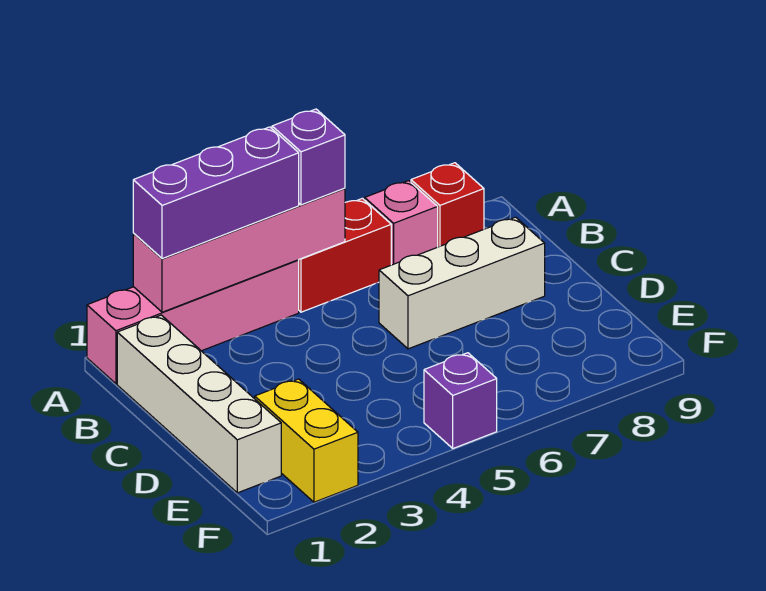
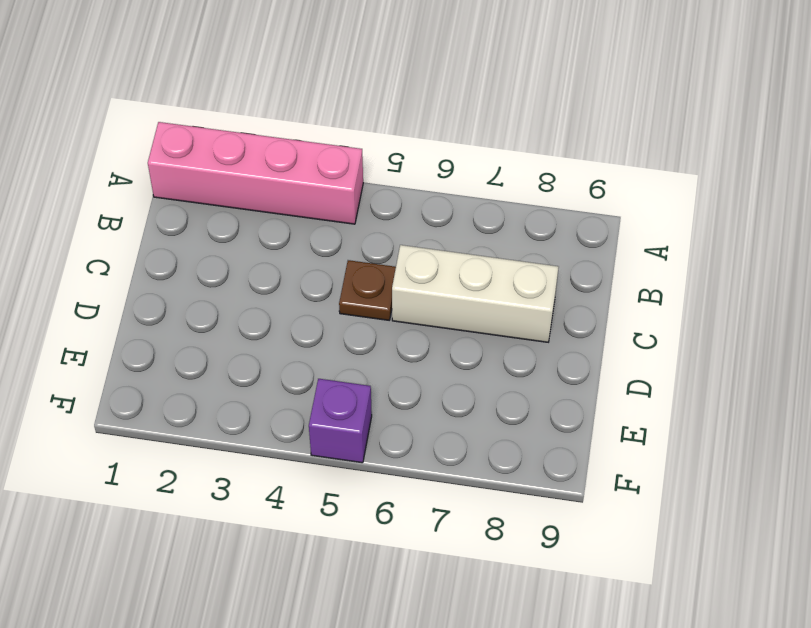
brown 1x1 plate [339,260,396,320] -> none
none -> red 1x2 brick [299,198,391,312]
none -> pink 1x1 brick [365,181,438,265]

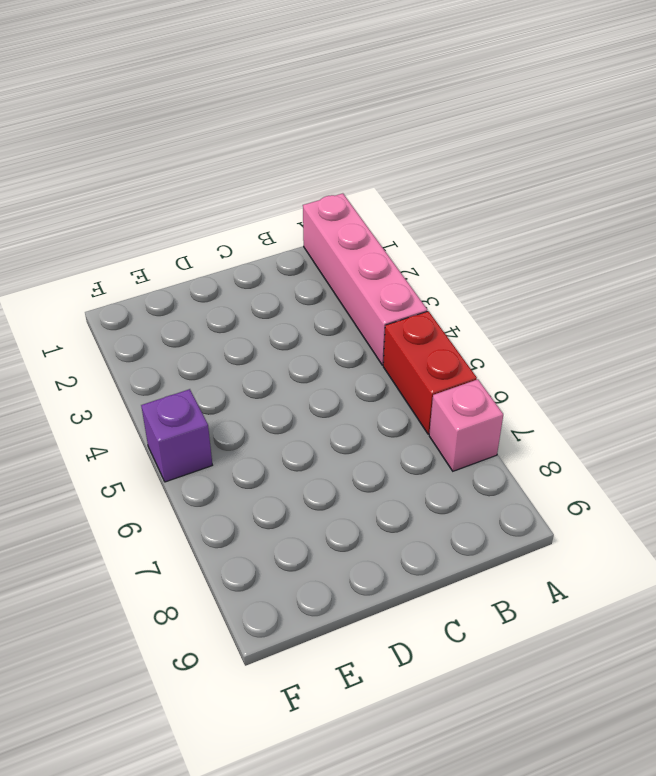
none -> red 1x1 brick [411,163,484,247]
none -> white 1x4 brick [117,315,281,493]

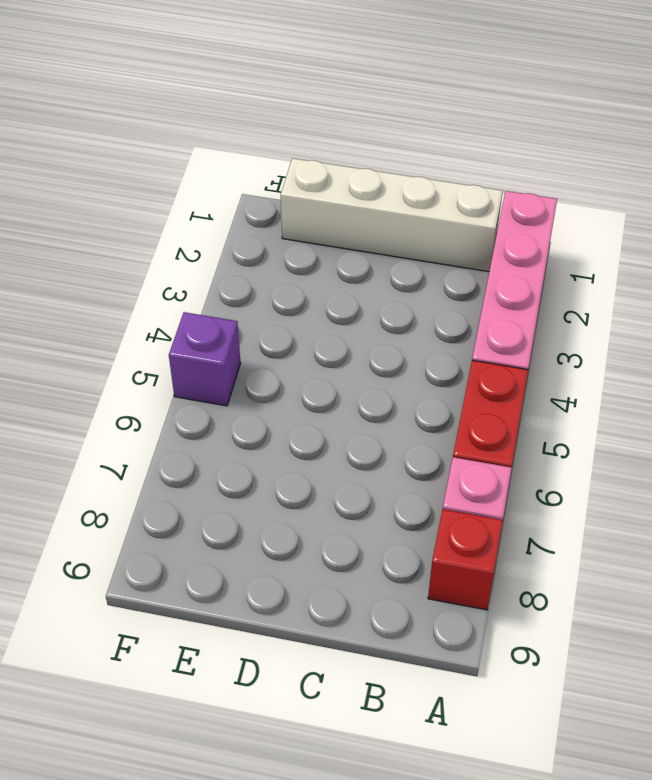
none -> white 1x3 brick [379,217,545,349]
none -> yellow 1x2 brick [255,379,358,502]

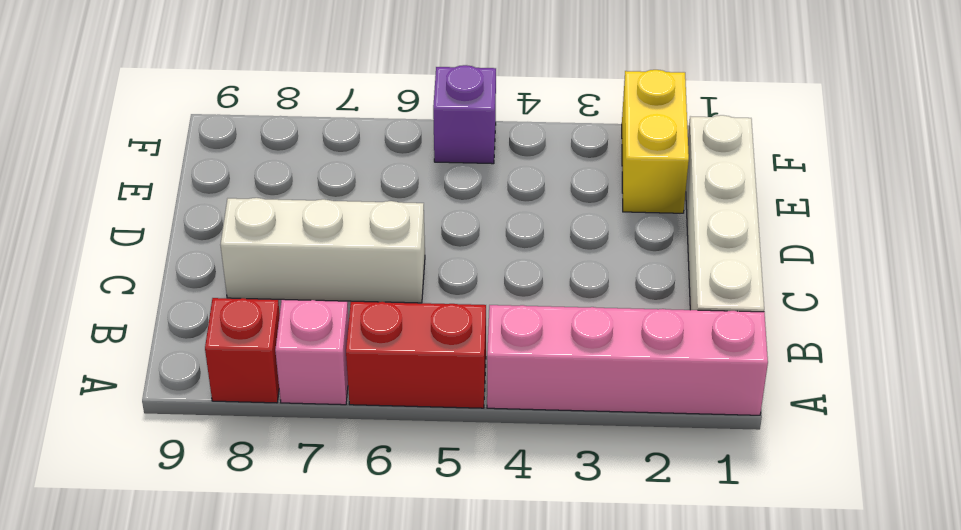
none -> pink 1x4 brick [133,188,345,312]
none -> purple 1x3 brick [133,127,299,259]

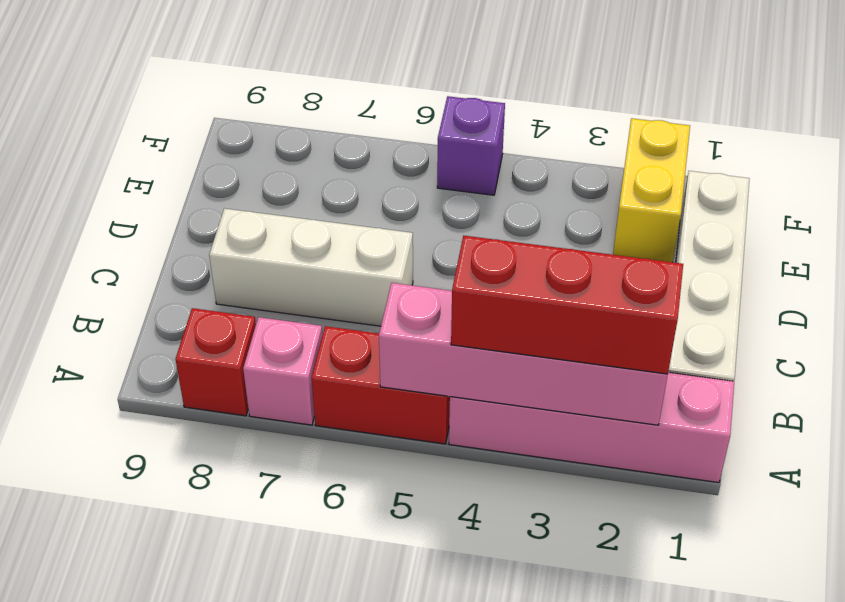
red 1x3 brick [451,236,683,374] -> purple 1x3 brick [133,127,299,259]
none -> purple 1x1 brick [272,109,345,205]

